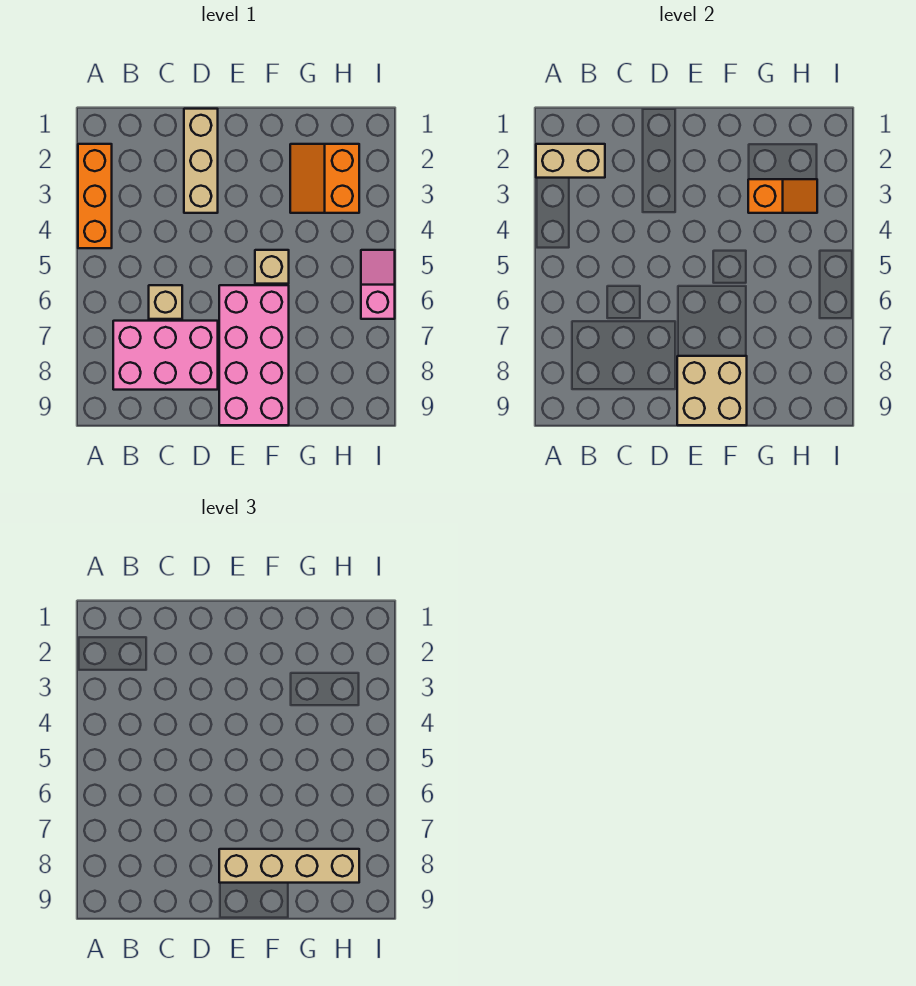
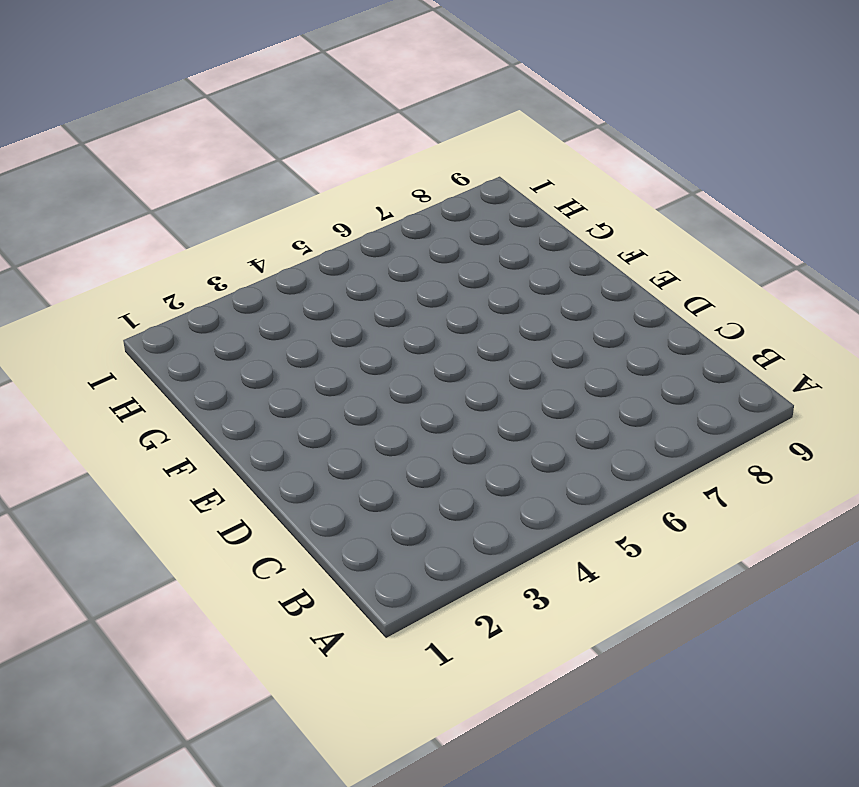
none -> orange 1x3 brick [78,144,112,248]
none -> pink 2x3 brick [113,321,218,390]
none -> tan 1x1 brick [149,285,182,319]

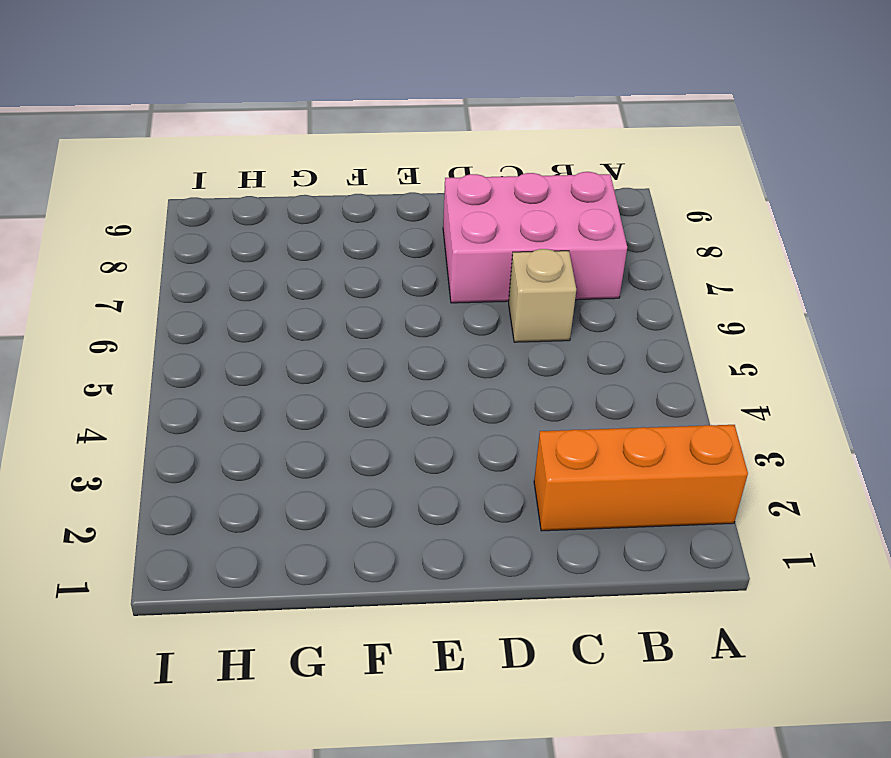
orange 1x3 brick [534,425,748,531] -> orange 1x3 brick turned to [78,144,112,248]
none -> tan 1x3 brick [184,109,218,213]
none -> pink 2x4 brick [219,285,289,425]
none -> tan 1x1 brick [255,250,289,284]

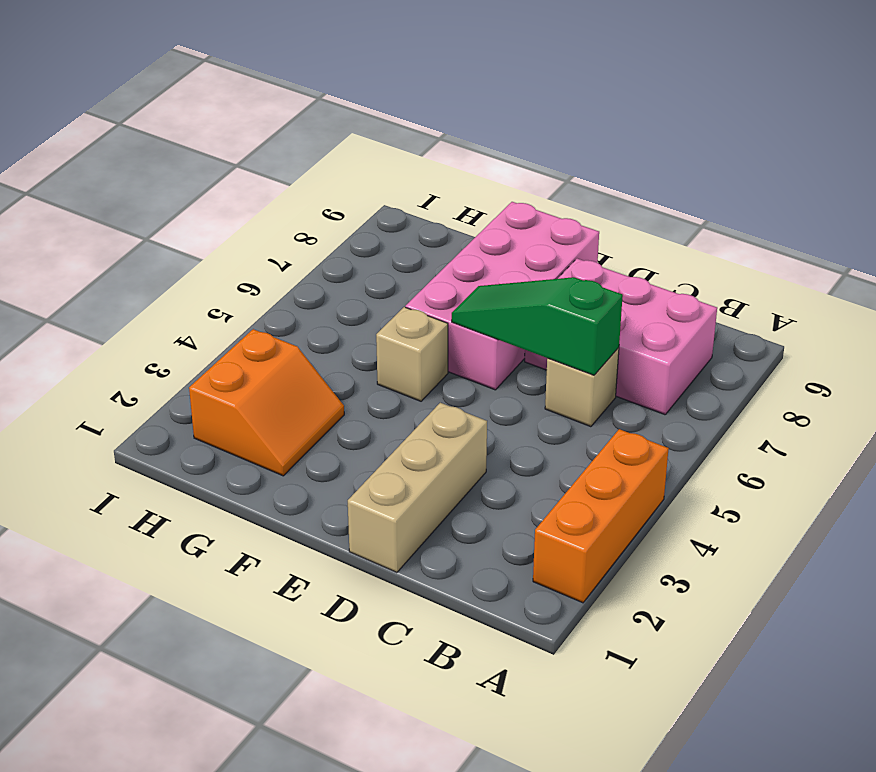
green 1x3 slope [452,277,623,375] -> none
none -> pink 1x2 slope [361,250,395,319]
none -> tan 1x2 brick [536,144,605,178]
none -> tan 2x2 brick [677,356,747,425]

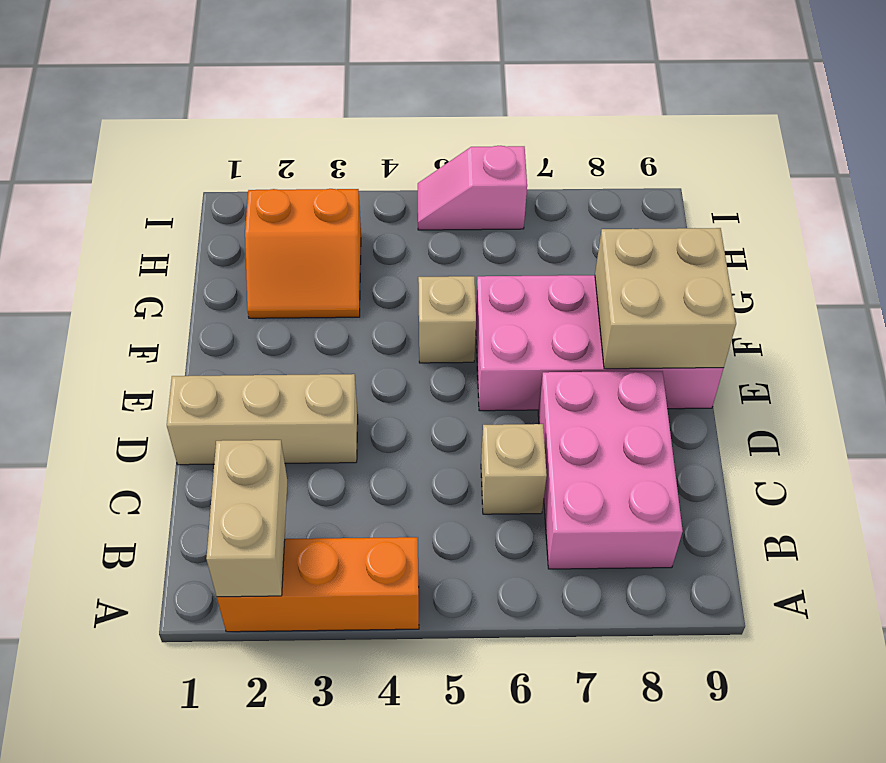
none -> orange 1x2 slope [748,179,817,213]
none -> tan 1x4 brick [219,849,359,883]

